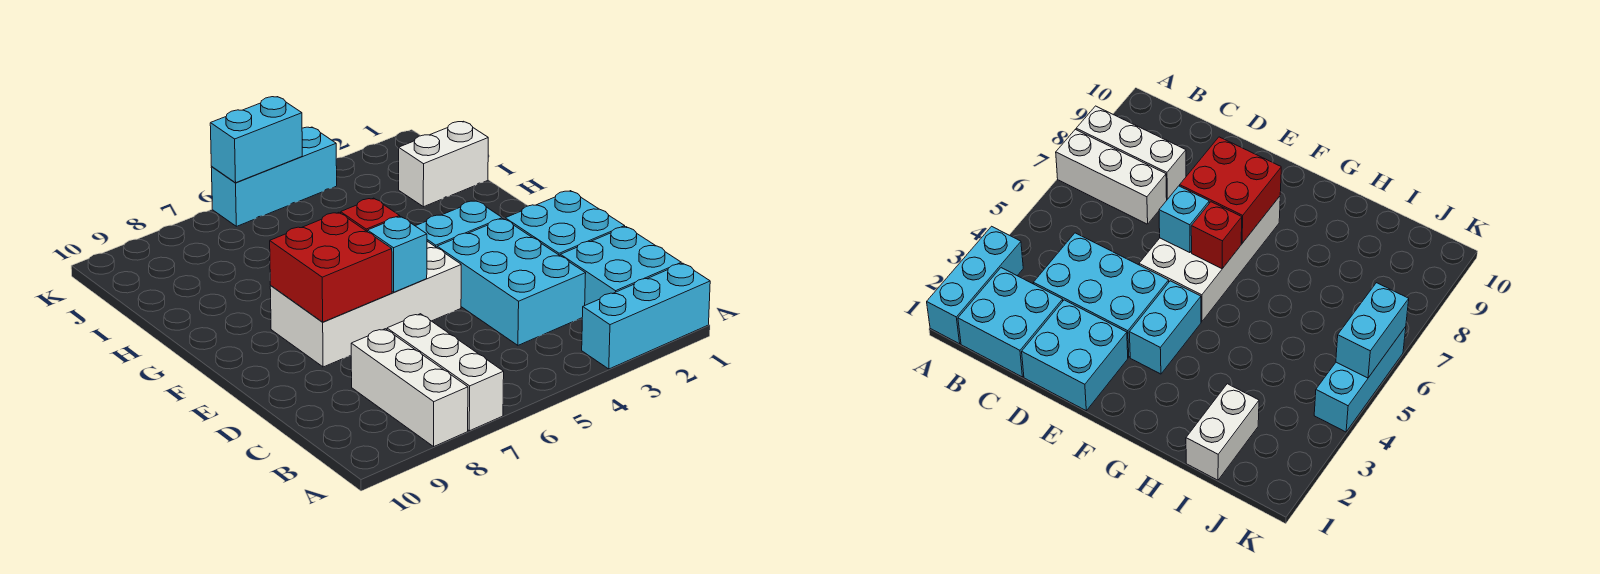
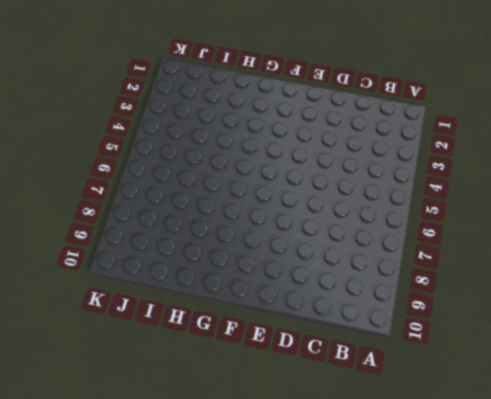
none -> cyan 1x3 brick [582,263,710,369]
none -> white 1x3 brick [387,314,504,431]
none -> white 1x3 brick [351,329,468,446]

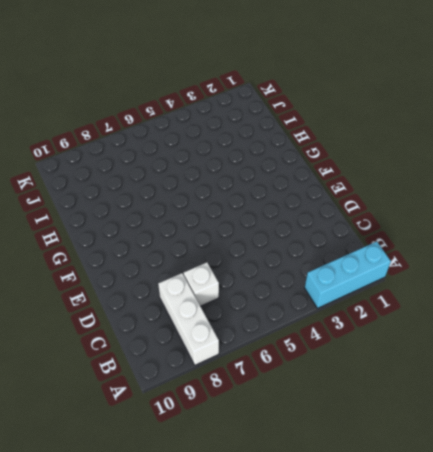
white 1x1 brick [184,262,219,306] -> white 1x3 brick [387,314,504,431]
none -> cyan 2x2 brick [560,227,681,305]
none -> cyan 2x3 brick [437,219,586,345]
none -> cyan 2x2 brick [505,191,625,255]

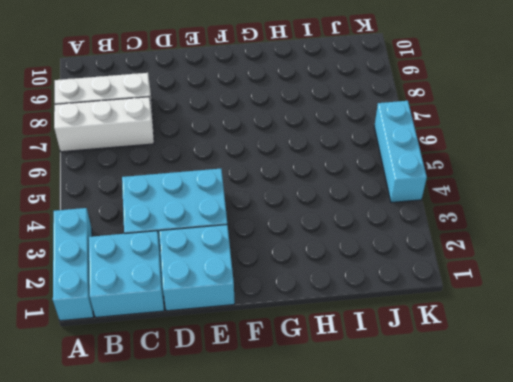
none -> white 2x4 brick [270,241,461,367]
none -> cyan 1x2 brick [416,201,502,248]
none -> white 1x2 brick [399,121,488,207]

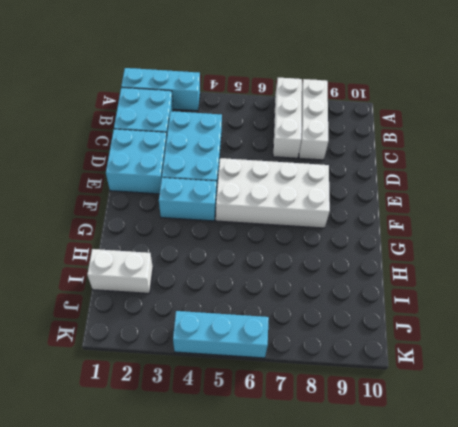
none -> cyan 1x1 brick [368,217,427,292]
none -> red 2x2 brick [270,212,392,322]
none -> red 1x1 brick [341,198,400,232]

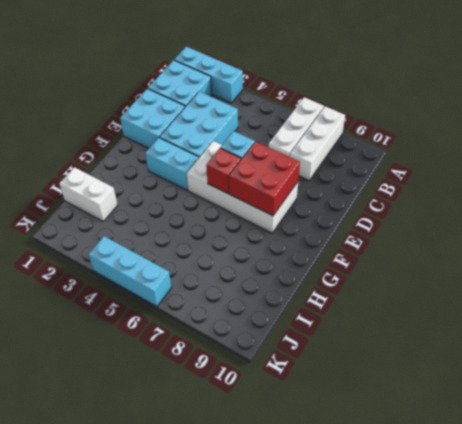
none -> cyan 1x2 brick [210,97,302,183]

